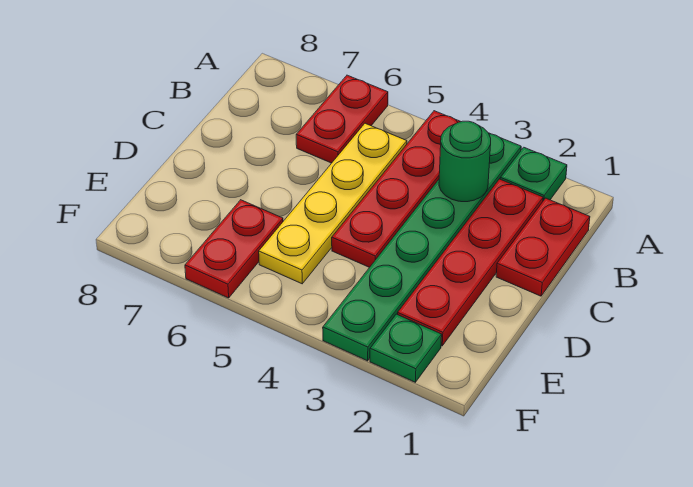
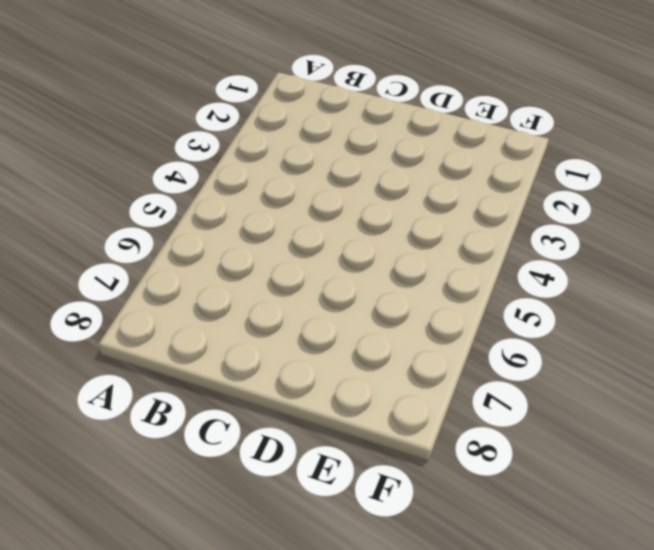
none -> green 1x1 plate [500,147,567,201]
none -> green 1x6 plate [323,133,521,361]

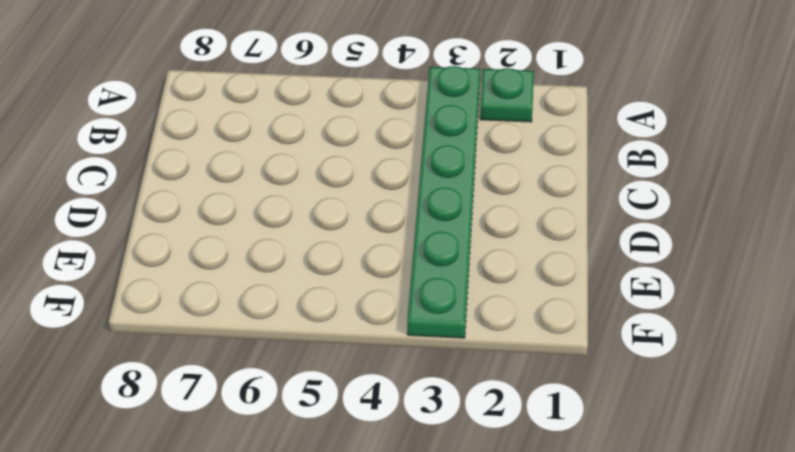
none -> red 1x4 plate [332,111,461,267]
none -> red 1x2 plate [296,75,388,163]

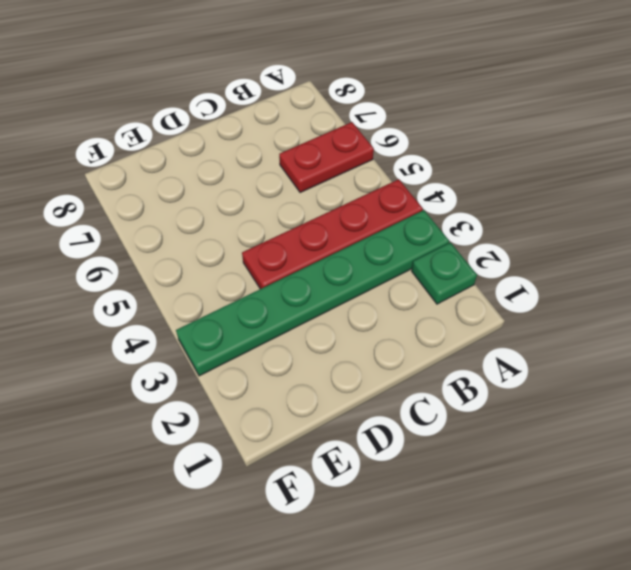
none -> red 1x2 plate [496,198,590,296]
none -> red 1x4 plate [398,179,543,346]

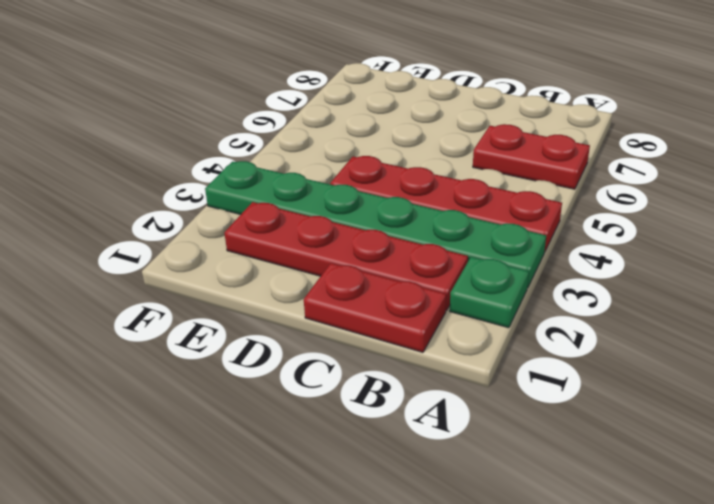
none -> yellow 1x4 plate [259,123,407,284]
none -> red 1x2 plate [185,200,283,298]

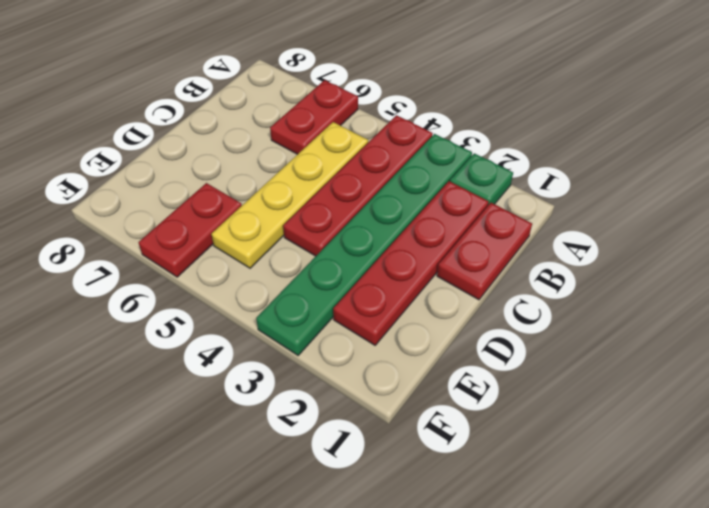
none -> green 1x1 plate [370,314,442,382]
none -> green 1x1 round brick [439,121,491,202]

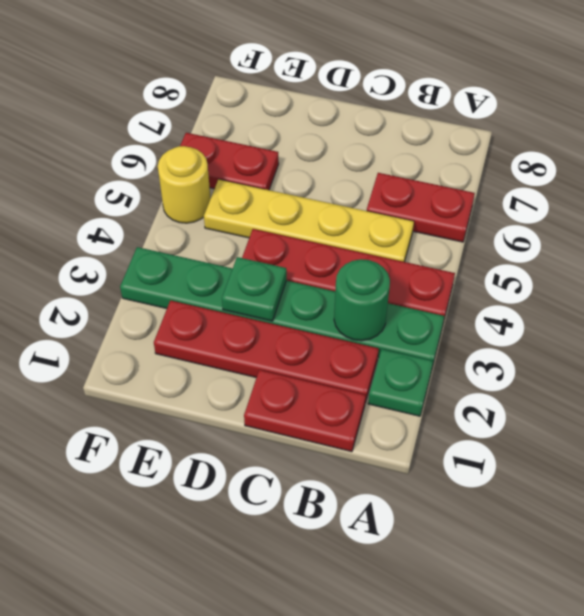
green 1x1 plate [222,257,287,321] -> green 1x1 plate moved to [370,314,442,382]
yellow 1x1 round brick [158,146,211,223] -> none

